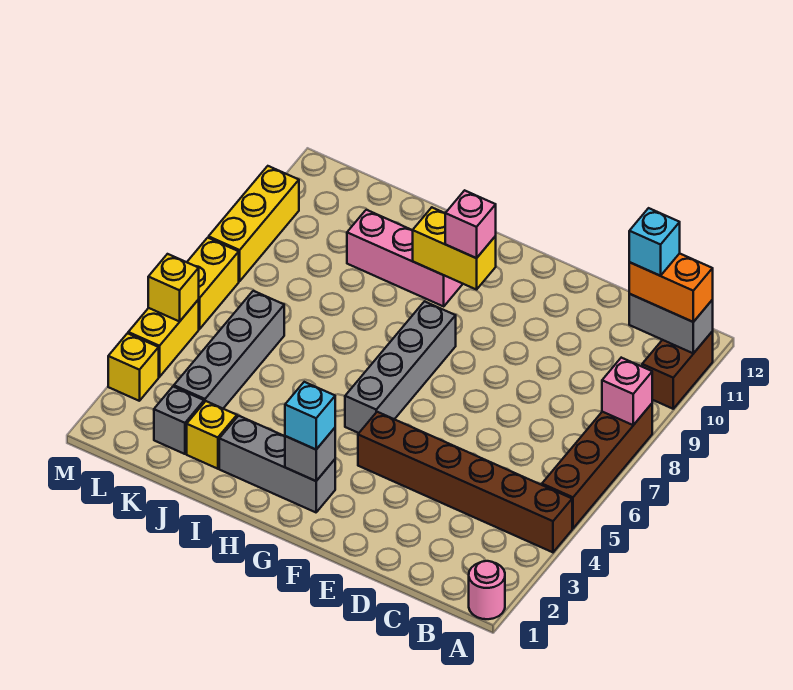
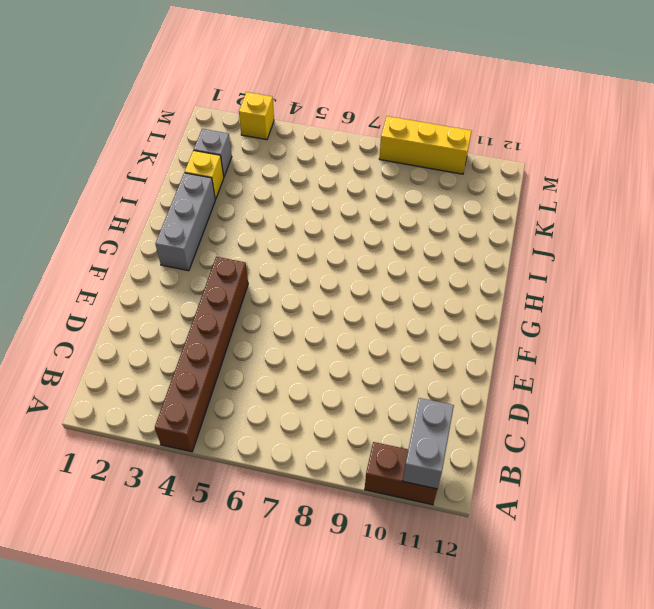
none -> pink 1x1 round brick [469,561,505,619]
none -> brown 1x4 brick [542,404,652,528]
none -> grey 1x4 brick [345,301,456,433]

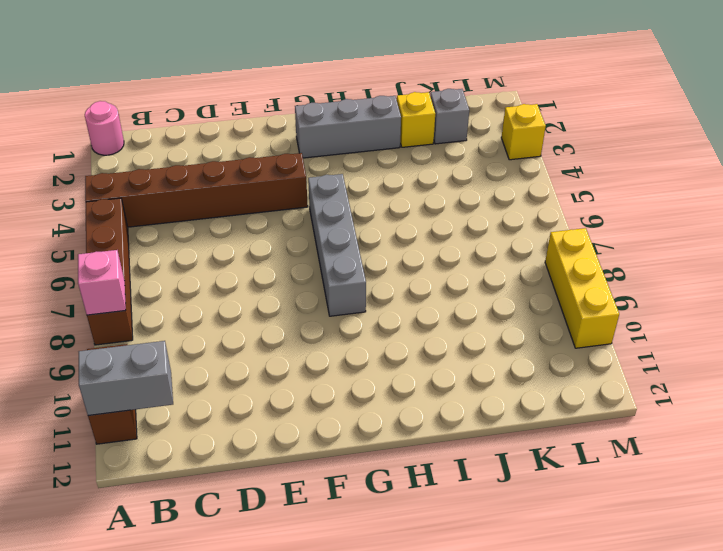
none -> pink 1x3 brick [347,210,462,306]
none -> grey 1x4 brick [174,291,284,408]
none -> yellow 1x2 brick [128,300,199,377]

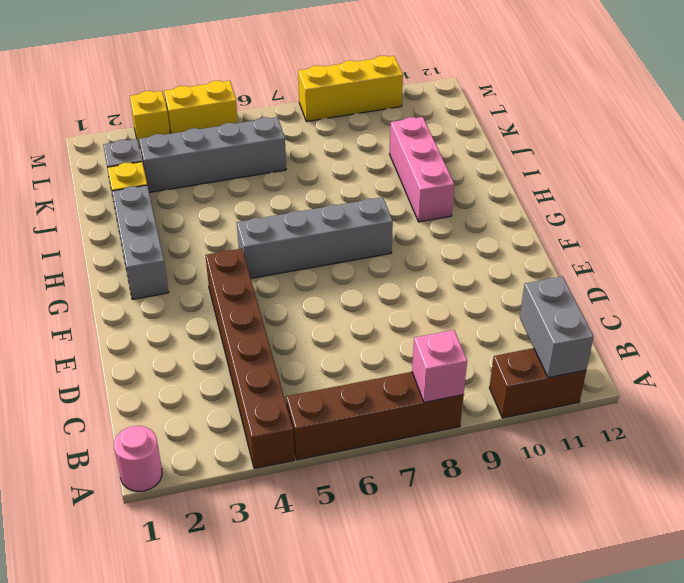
none -> yellow 1x2 brick [187,238,239,329]
none -> grey 1x1 brick [285,428,335,481]
none -> yellow 1x2 brick [413,208,496,290]

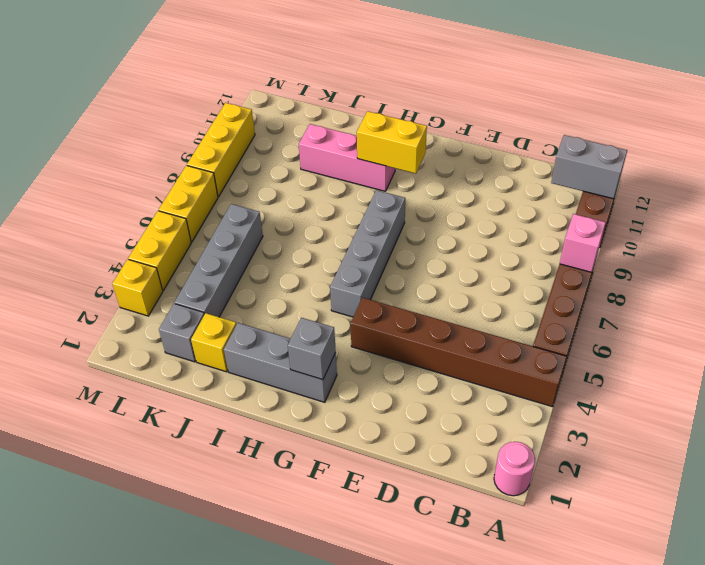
none -> yellow 1x1 brick [148,254,199,321]
none -> orange 1x2 brick [629,253,713,322]
none -> cyan 1x1 brick [285,382,335,449]

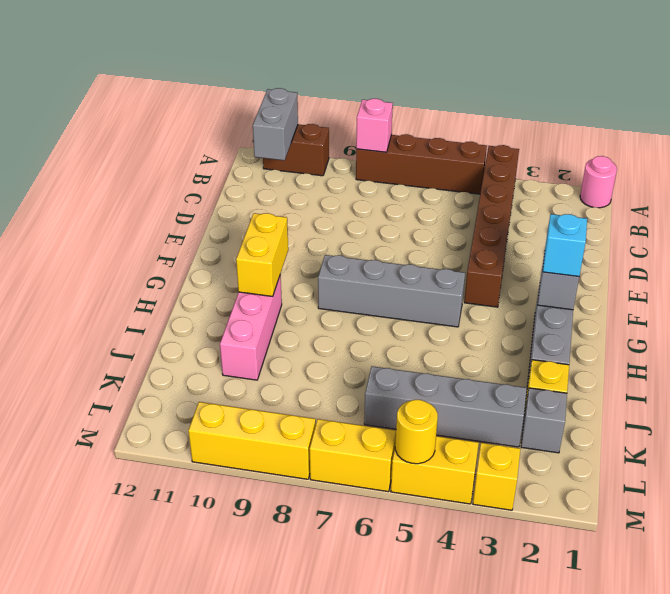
yellow 1x1 round brick [395,400,438,464] -> yellow 1x1 brick [148,254,199,321]
none -> orange 1x2 brick [629,253,713,322]
none -> pink 1x1 brick [445,190,496,258]
none -> cyan 1x1 brick [629,208,680,276]

